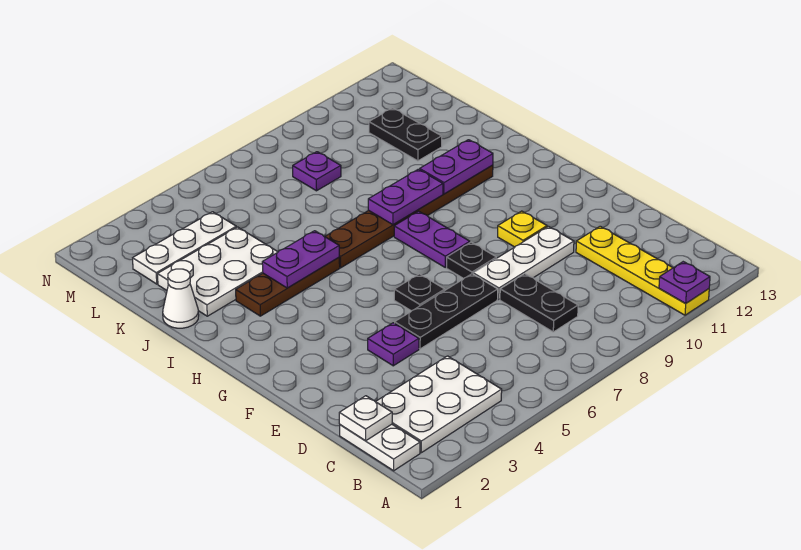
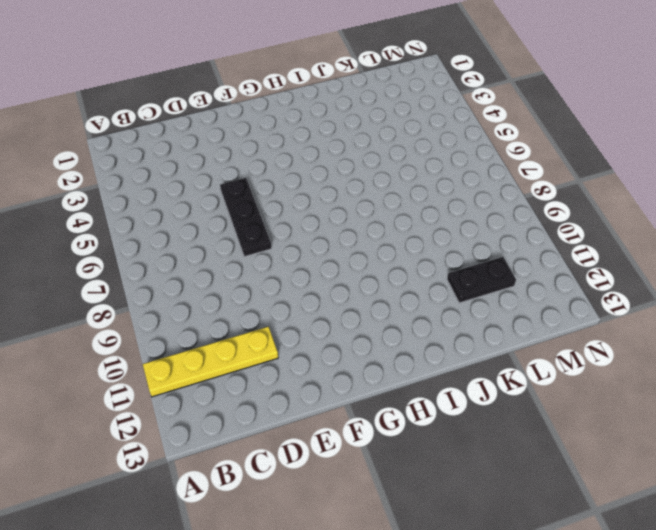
none -> white 1x2 plate [340,424,420,471]
none -> white 2x3 plate [376,356,502,453]
none -> black 1x2 plate [500,274,578,332]

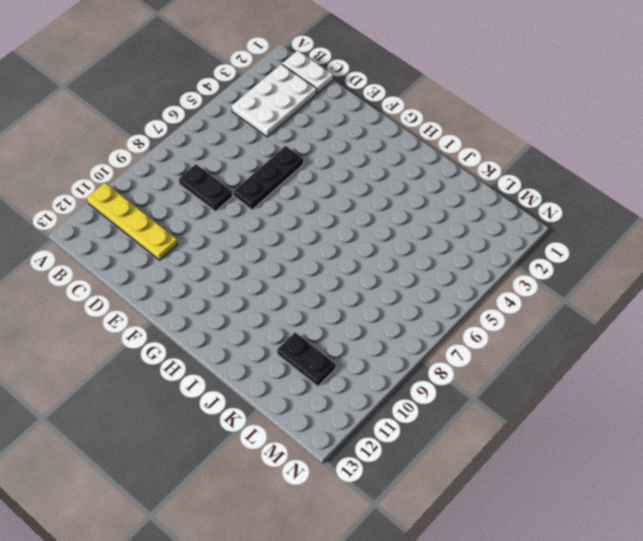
none -> purple 1x1 plate [368,323,419,366]
none -> white 1x3 plate [473,226,574,299]
none -> black 1x1 plate [394,274,445,311]

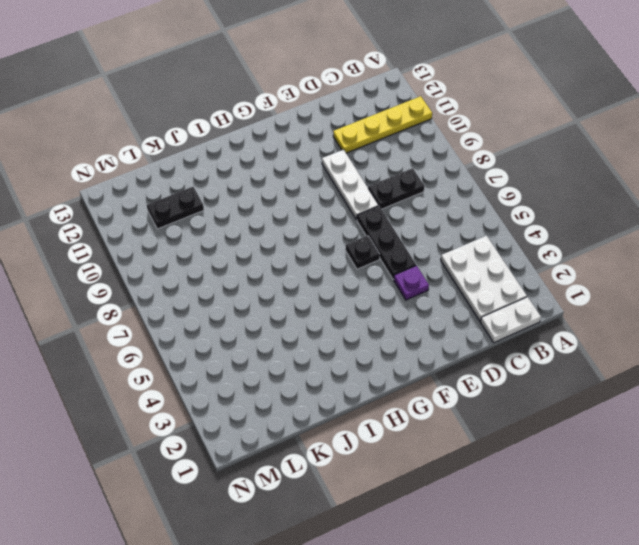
none -> black 1x1 plate [447,242,496,279]
none -> yellow 1x1 plate [498,211,547,247]
none -> purple 1x2 plate [394,211,470,267]

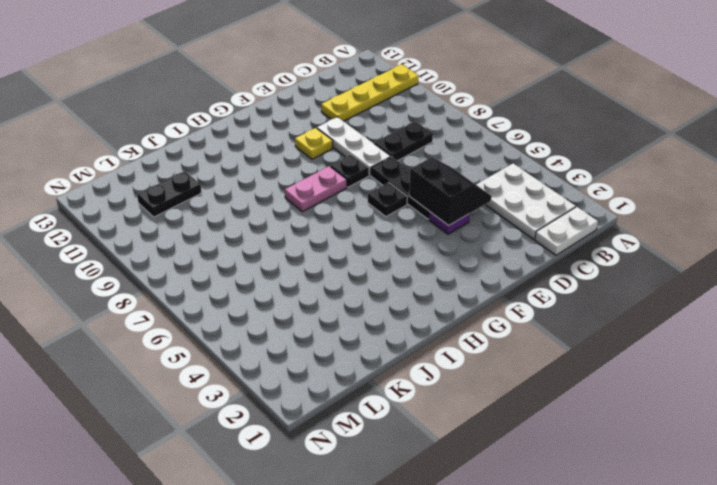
black 2x2 slope [409,157,492,226] -> none
pink 1x2 plate [285,166,347,212] -> purple 1x2 plate [394,211,470,267]
none -> brown 1x3 plate [236,257,340,316]
none -> brown 1x6 plate [325,165,493,268]
none -> white 1x1 cone [163,269,199,328]

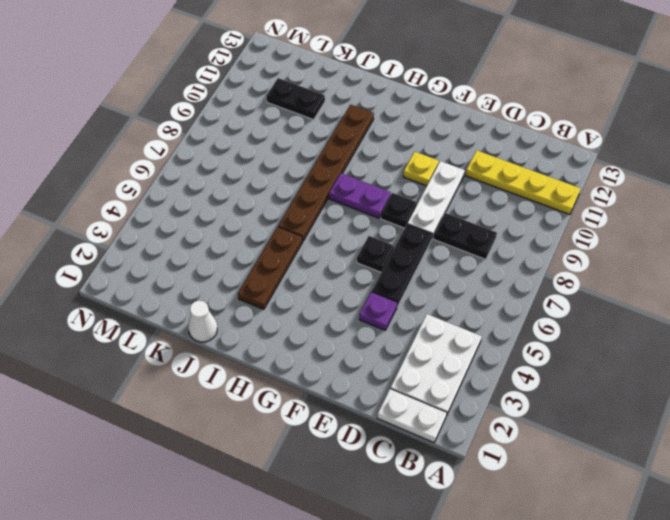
none -> white 2x3 plate [157,227,278,316]
none -> white 1x3 plate [133,212,236,284]
none -> purple 1x1 plate [293,152,341,191]

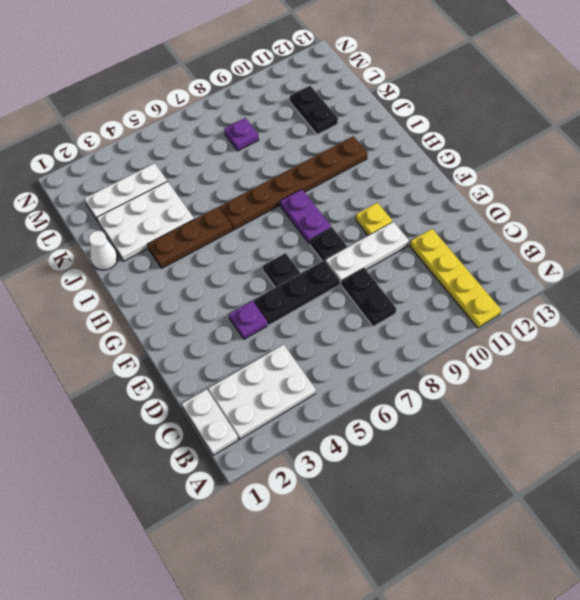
none -> purple 1x1 plate [659,262,710,303]
none -> white 1x1 plate [339,396,392,441]
none -> purple 1x2 plate [262,231,339,288]

